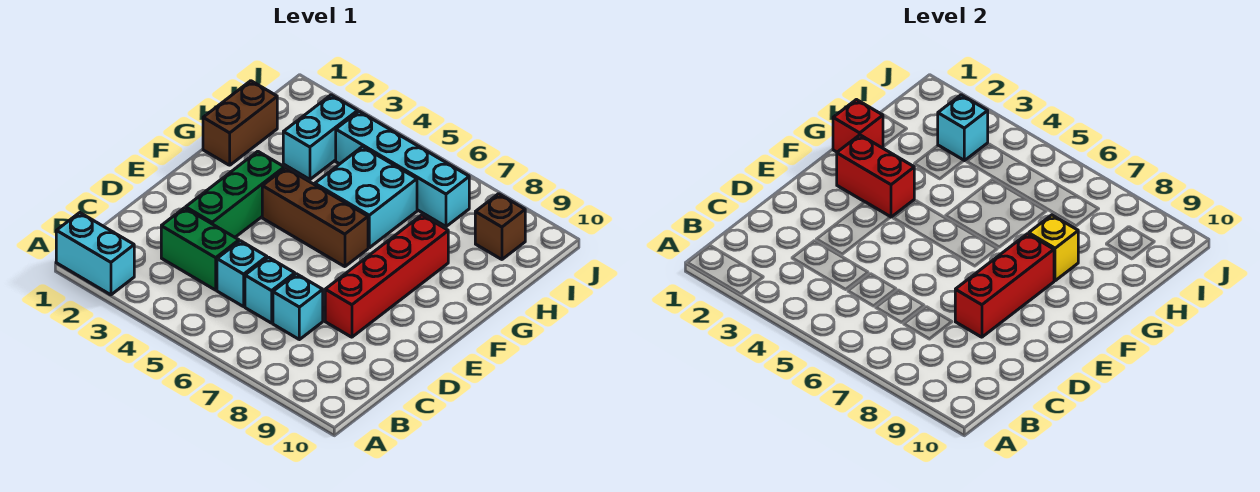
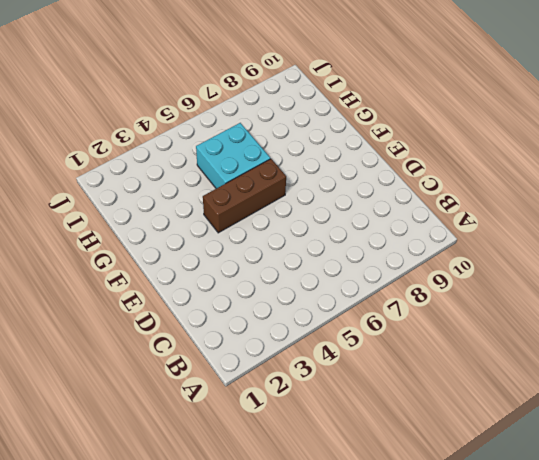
none -> cyan 1x2 brick [56,213,134,295]
none -> green 1x2 brick [161,208,239,290]
none -> cyan 1x1 brick [217,241,267,307]

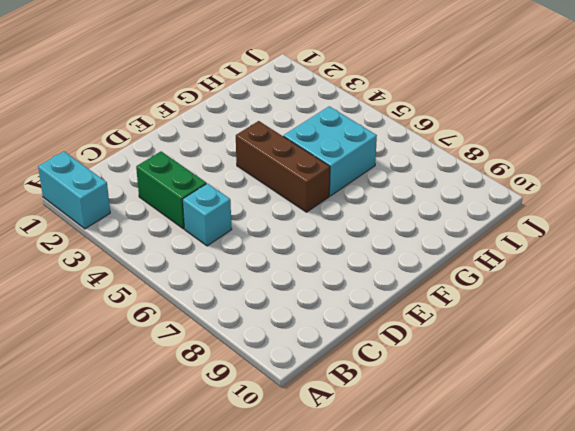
none -> cyan 1x1 brick [245,257,295,323]
none -> cyan 1x1 brick [273,274,323,340]
none -> green 1x3 brick [186,151,284,237]

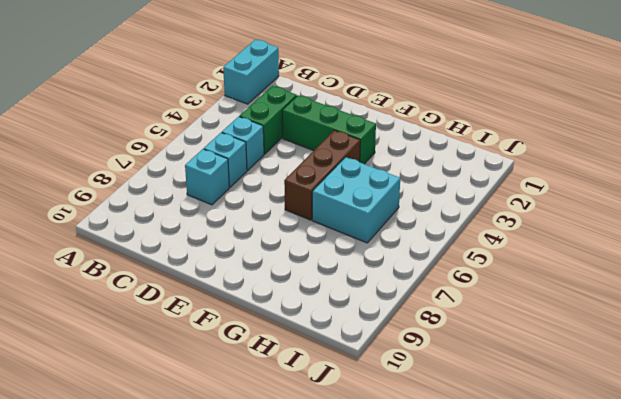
none -> red 1x4 brick [325,215,448,337]
none -> brown 1x2 brick [203,81,277,165]
none -> cyan 1x2 brick [283,95,358,179]

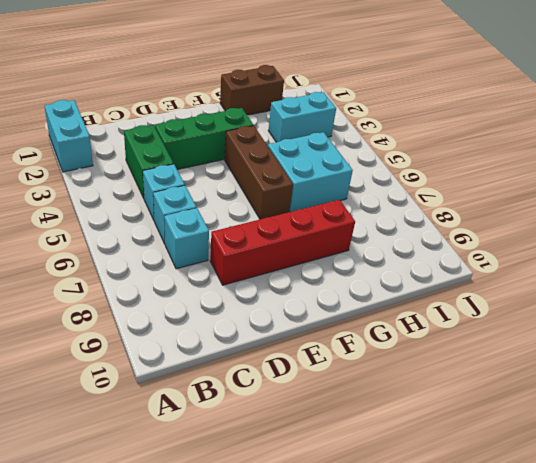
none -> cyan 1x4 brick [336,111,469,227]
none -> brown 1x1 brick [475,194,525,259]
none -> red 1x3 brick [955,234,1054,337]

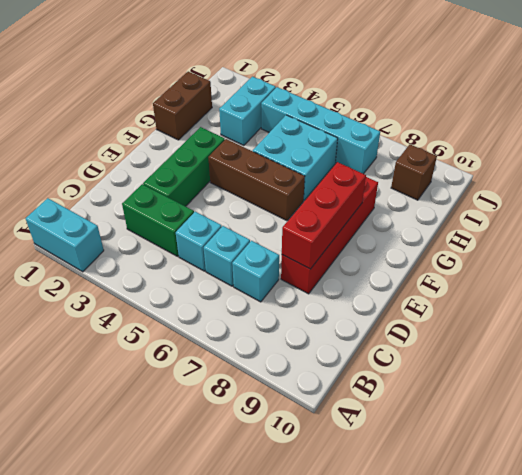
none -> red 1x2 brick [837,135,914,217]
none -> red 1x1 brick [833,100,883,152]
none -> yellow 1x1 brick [1029,215,1078,281]

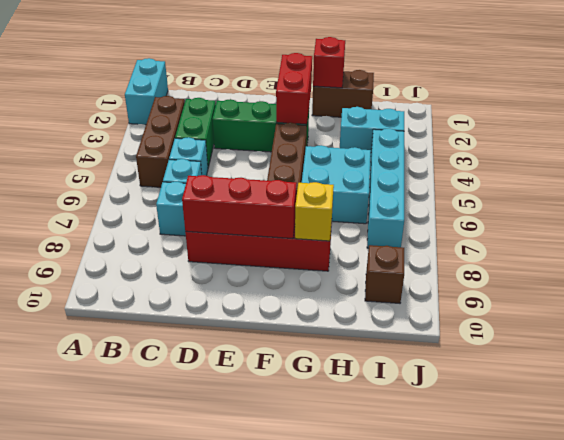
brown 1x3 brick [136,96,185,187] -> none
none -> cyan 1x1 brick [938,95,988,161]

